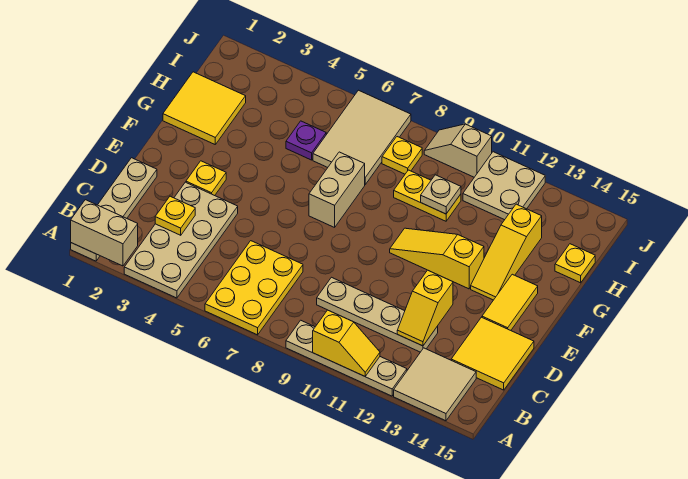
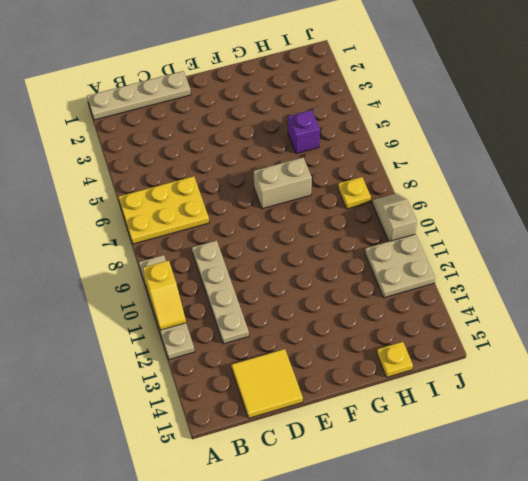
purple 1x1 brick [288,110,320,154] -> purple 1x1 plate [286,121,326,160]
none -> tan 2x4 plate [124,182,238,298]
none -> tan 2x2 tile [394,348,476,421]
none -> yellow 1x1 plate [186,161,226,196]

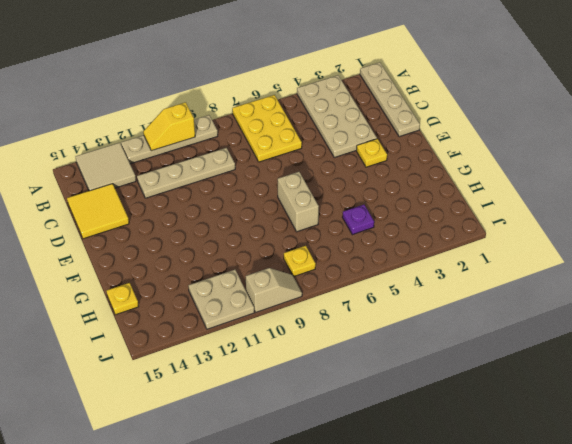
none -> yellow 1x2 tile [482,274,538,330]
none -> yellow 1x3 slope [390,228,484,289]
none -> yellow 1x3 slope [471,204,542,300]

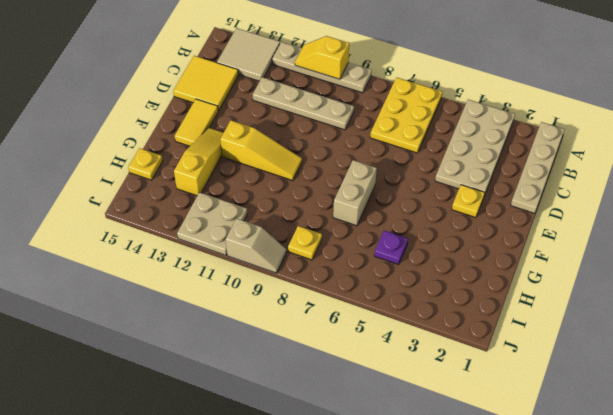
none -> yellow 2x2 tile [163,72,246,144]
none -> tan 2x3 tile [313,90,411,184]
none -> yellow 1x2 plate [394,170,461,221]

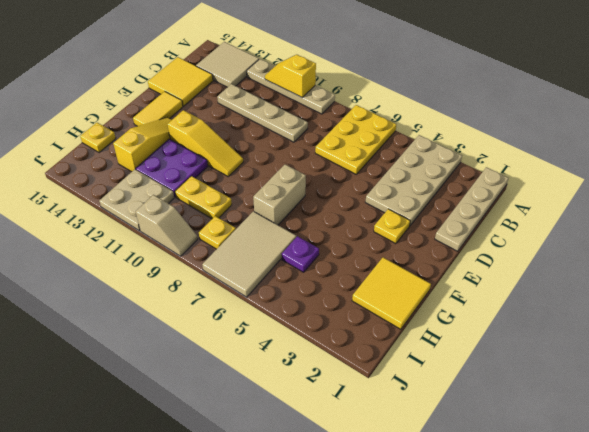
purple 2x2 plate [136,139,208,197] -> none
none -> tan 1x2 brick [71,200,138,266]
none -> yellow 1x1 plate [155,196,195,235]
none -> yellow 1x2 slope [397,270,453,346]

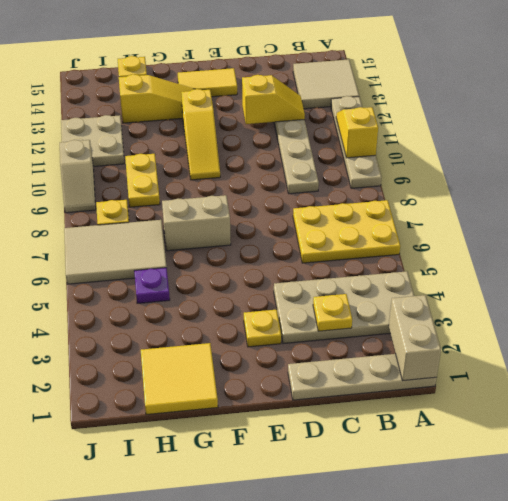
none -> yellow 2x2 tile [451,317,534,390]
none -> tan 1x1 plate [421,175,461,214]

